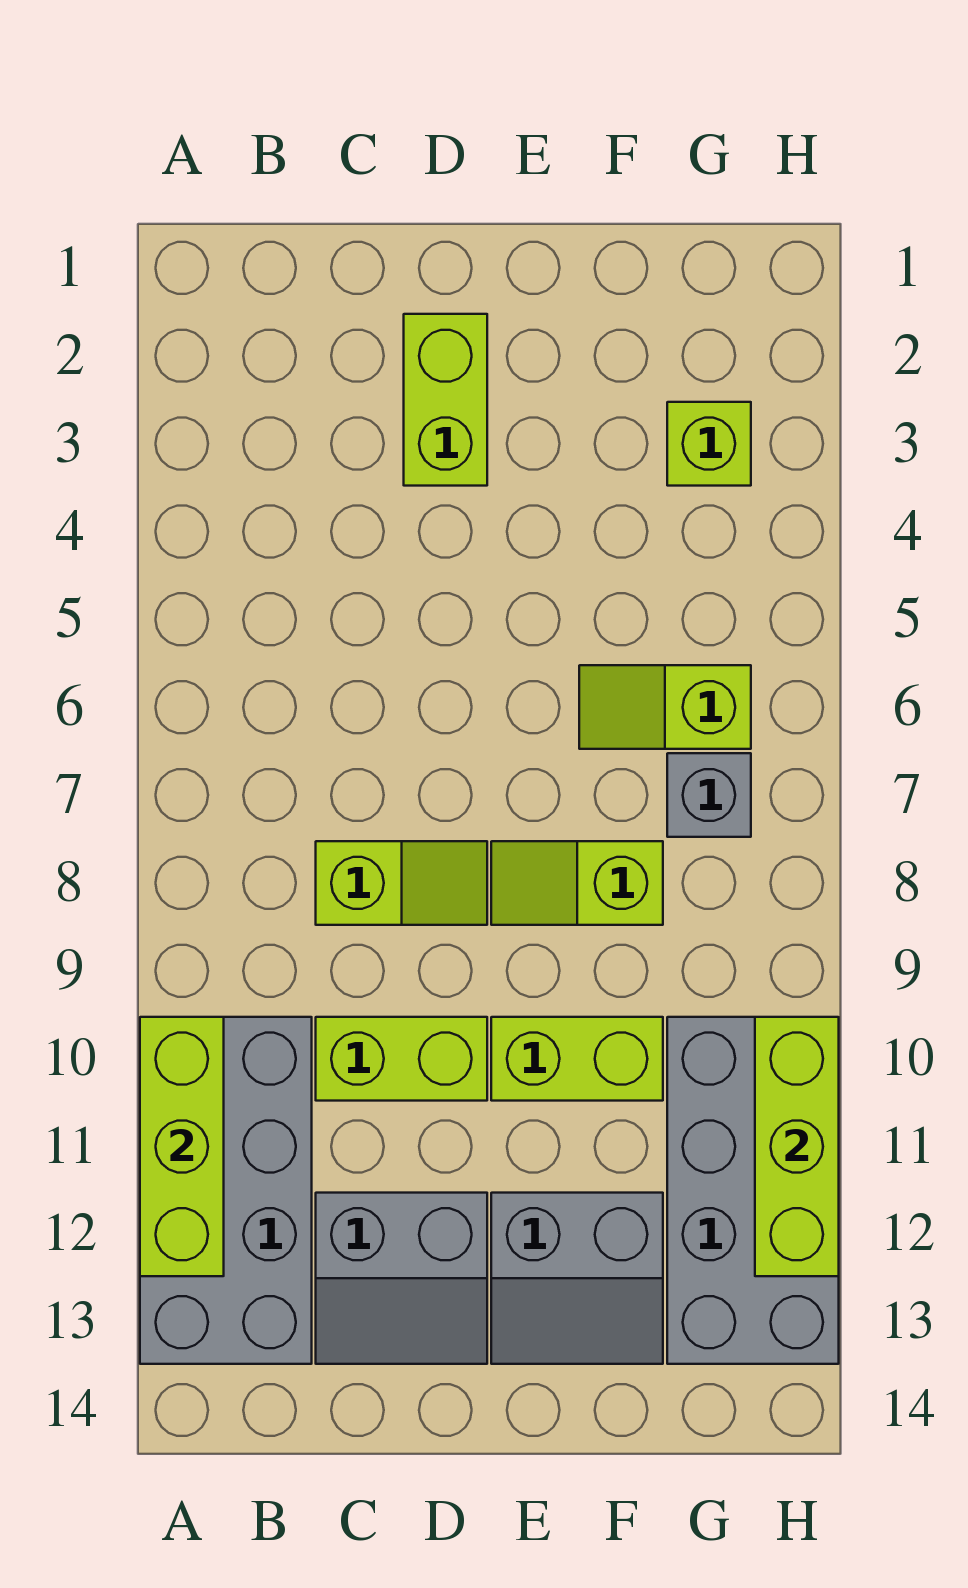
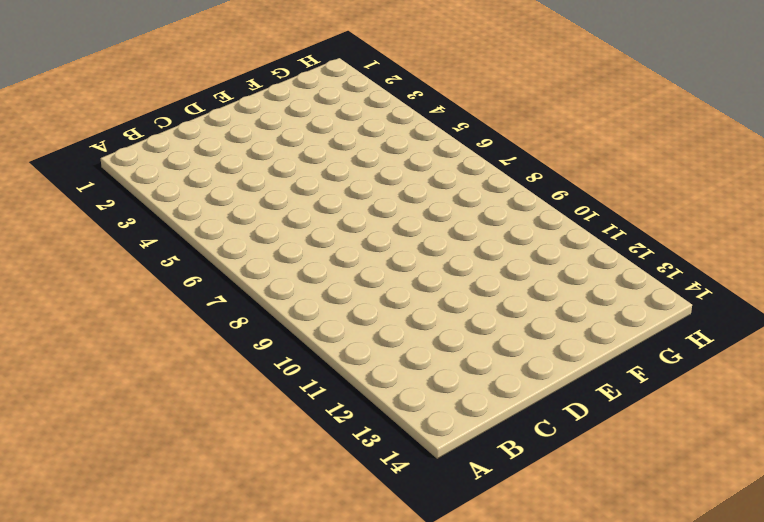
none -> grey 2x4 brick [140,1017,312,1364]
none -> lime 1x2 slope [316,841,487,925]
none -> lime 1x2 brick [316,1017,487,1101]

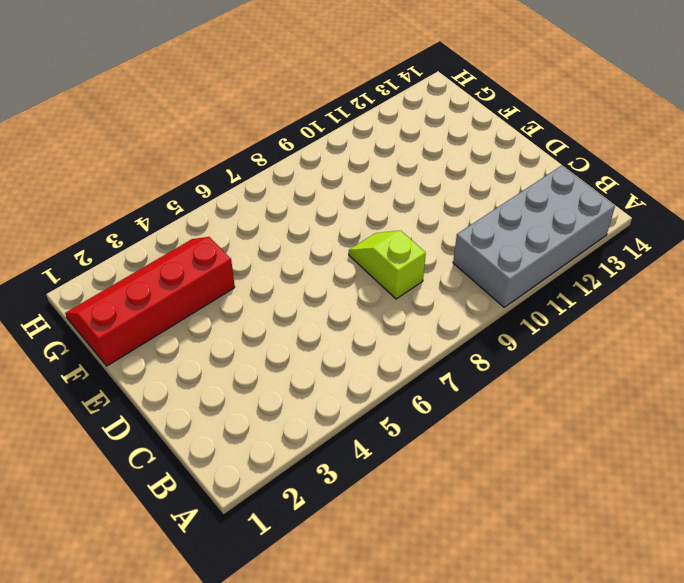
red 2x4 slope [65,237,235,366] -> lime 1x1 brick [667,402,751,486]
none -> lime 1x2 brick [316,1017,487,1101]
none -> grey 2x2 slope [316,1193,487,1364]
none -> lime 1x2 brick [404,314,487,486]

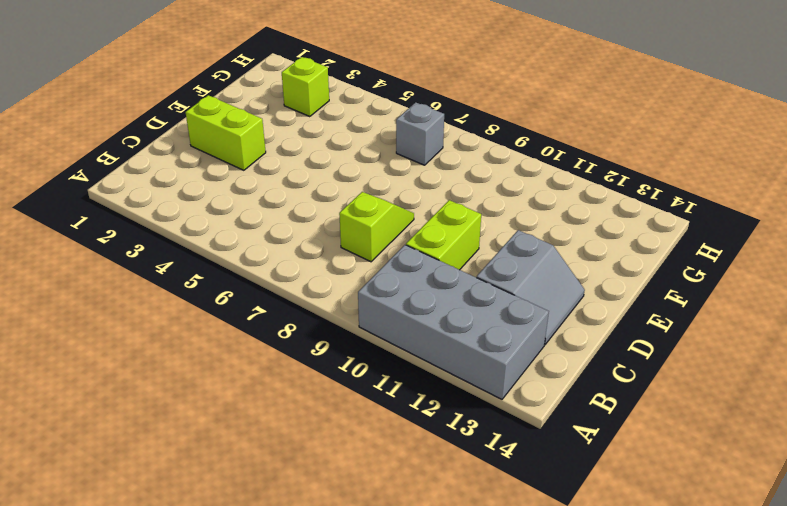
none -> lime 1x2 slope [491,841,663,925]
none -> lime 1x2 brick [491,1017,663,1101]
none -> grey 2x2 slope [491,1193,663,1364]

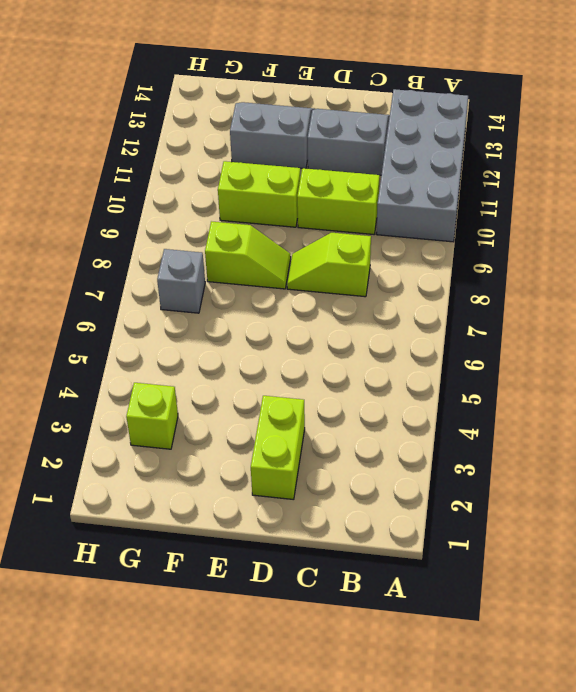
none -> lime 1x2 slope [579,665,751,749]
none -> grey 2x4 brick [667,1017,839,1364]
none -> lime 1x3 brick [140,1017,224,1276]

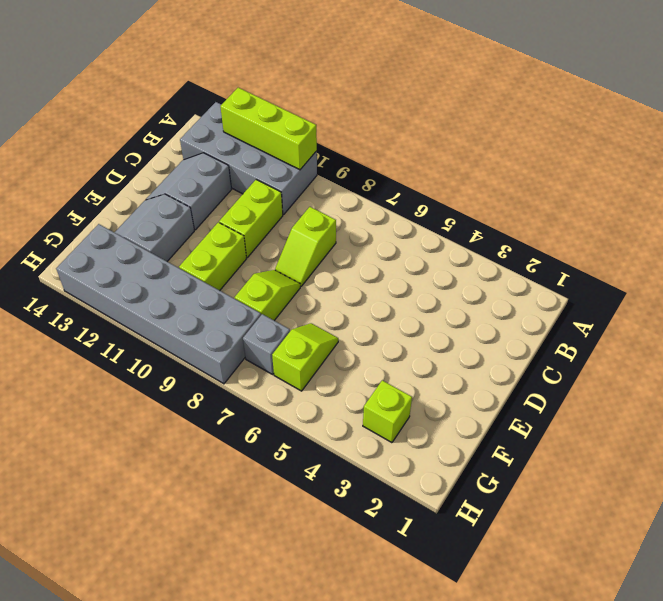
grey 2x6 brick [56,224,261,384] -> grey 2x4 brick [667,1017,839,1364]
none -> lime 1x2 brick [404,314,487,486]
none -> lime 1x3 brick [755,1017,839,1276]

